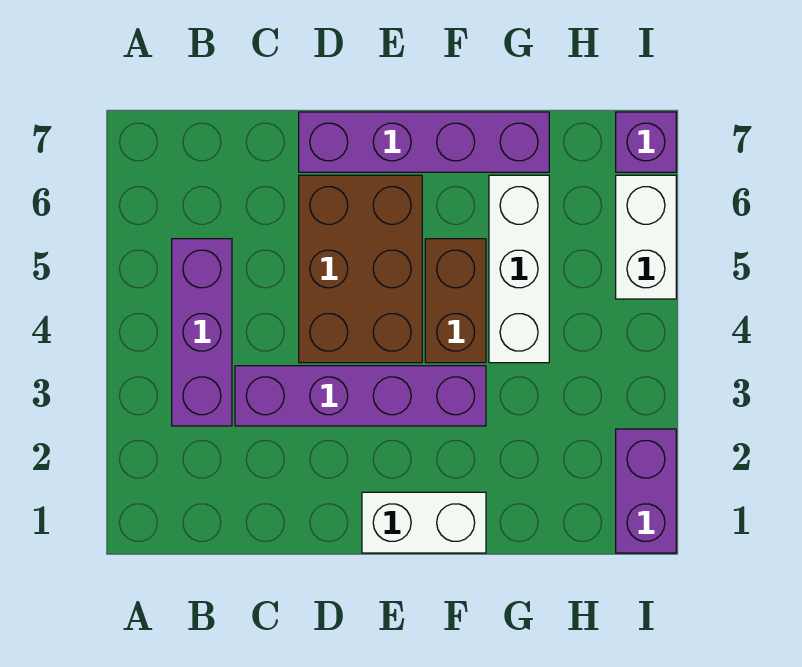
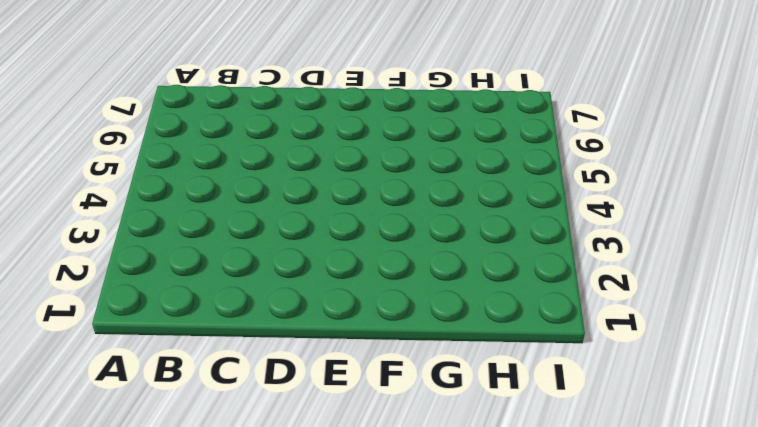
none -> purple 1x3 brick [172,239,232,426]
none -> purple 1x4 brick [235,366,486,426]

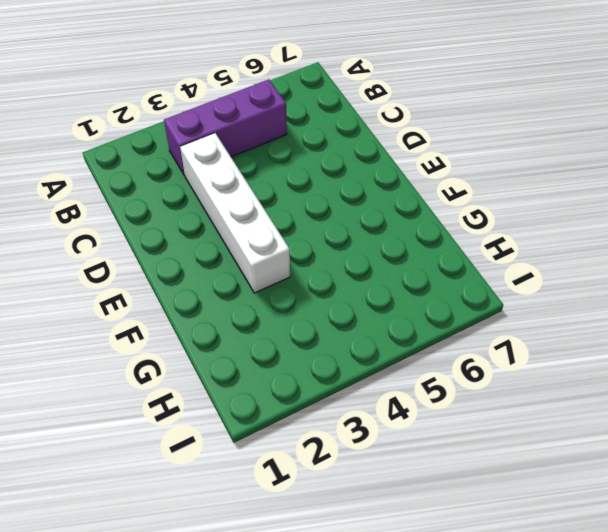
white 1x4 brick [180,133,290,293] -> purple 1x4 brick [235,366,486,426]
none -> brown 2x3 brick [299,175,422,363]
none -> purple 1x4 brick [299,112,549,172]

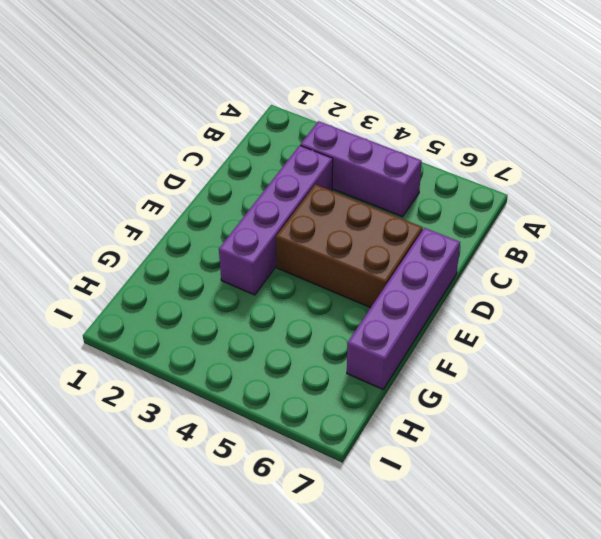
none -> white 1x2 brick [362,492,486,553]
none -> brown 1x2 brick [425,239,486,363]

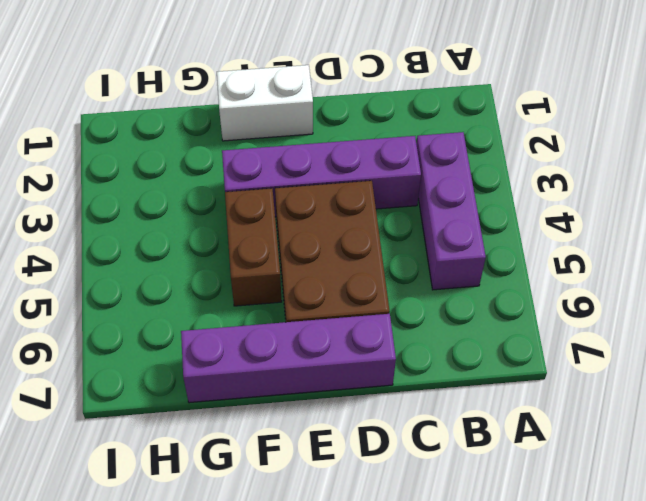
none -> white 1x3 brick [489,175,549,363]
none -> purple 1x2 brick [616,429,676,553]

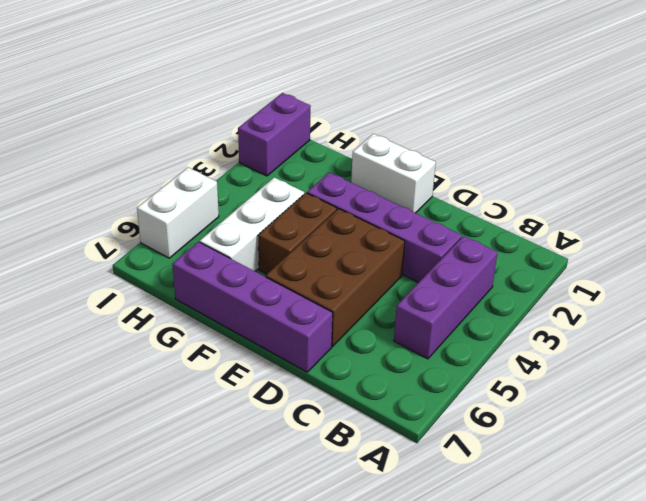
none -> purple 1x1 brick [616,112,676,172]

